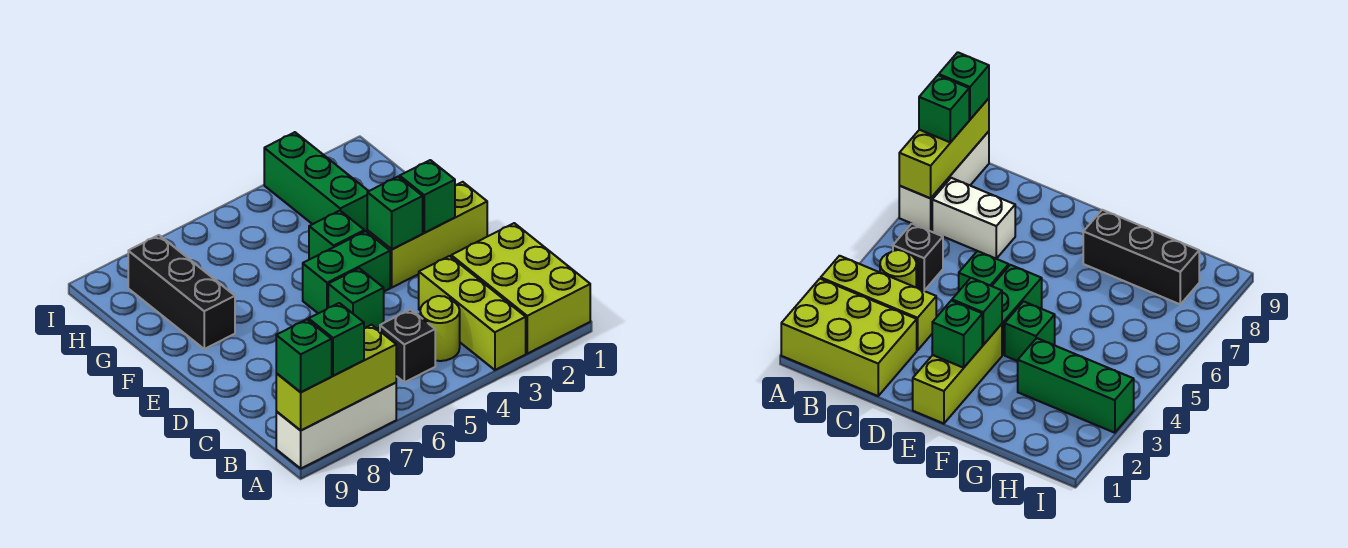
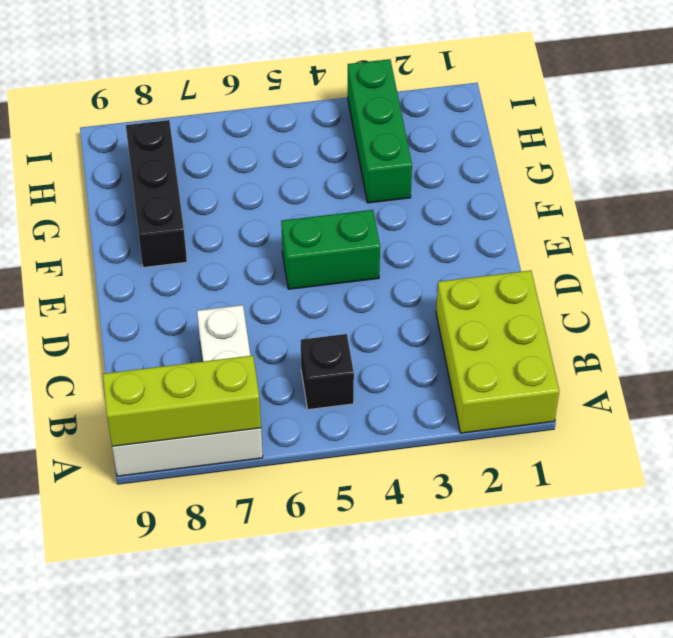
none -> lime 1x3 brick [419,256,526,370]
none -> lime 1x1 round brick [420,296,460,361]
none -> green 1x1 brick [328,268,384,329]

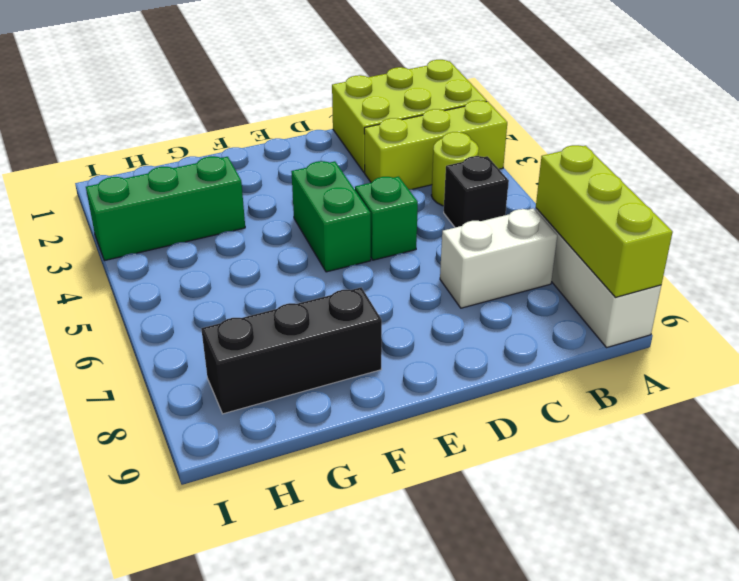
none -> lime 1x3 brick [367,182,487,287]
none -> green 1x1 brick [309,211,364,260]
none -> green 1x1 brick [400,160,455,233]

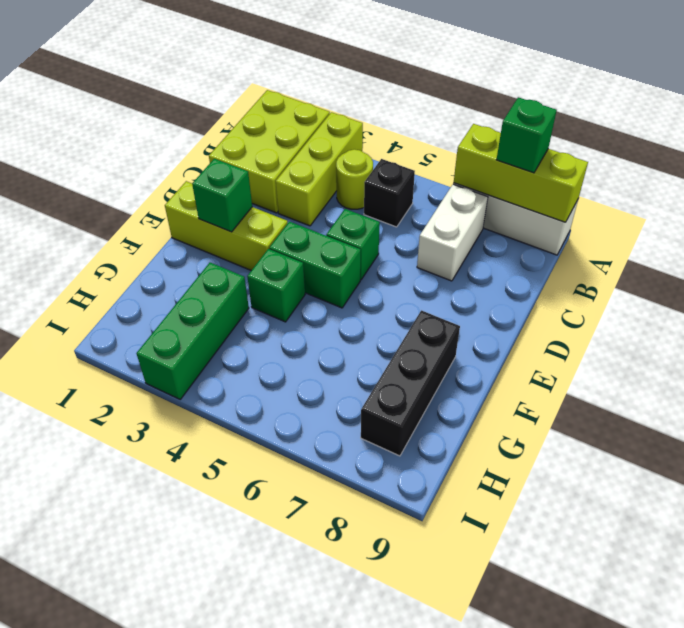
none -> green 1x1 brick [367,177,423,249]
none -> green 1x1 brick [276,320,332,392]

